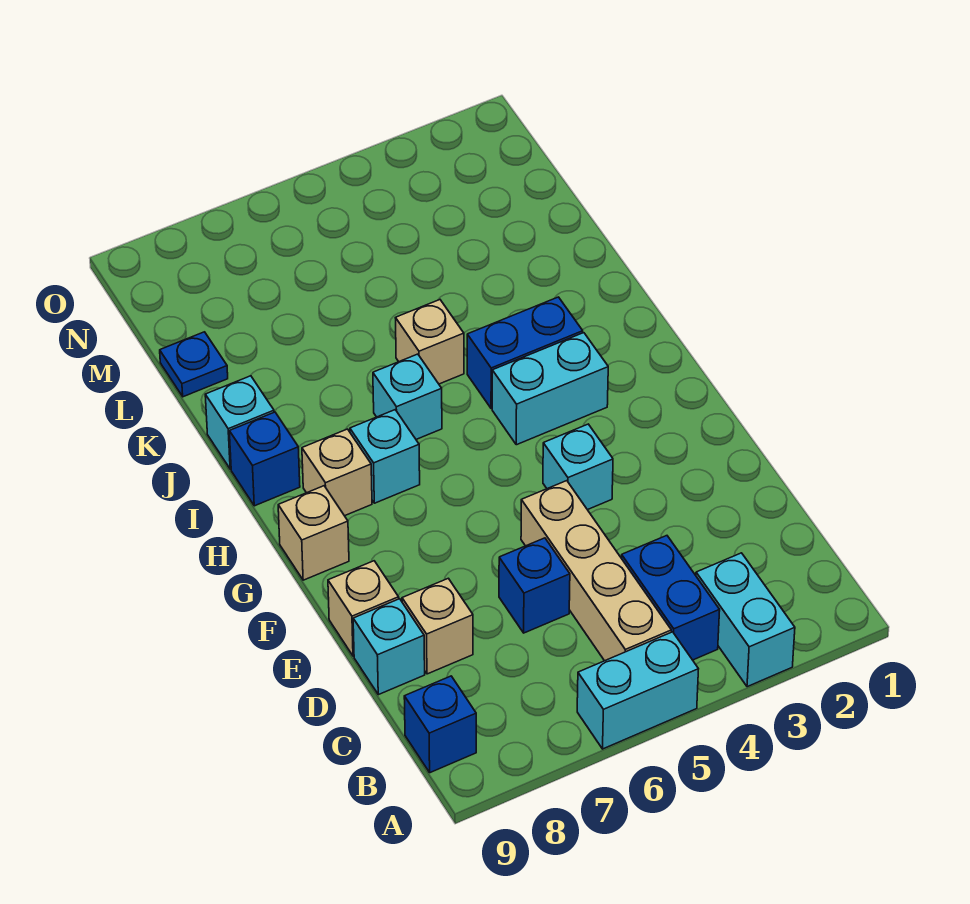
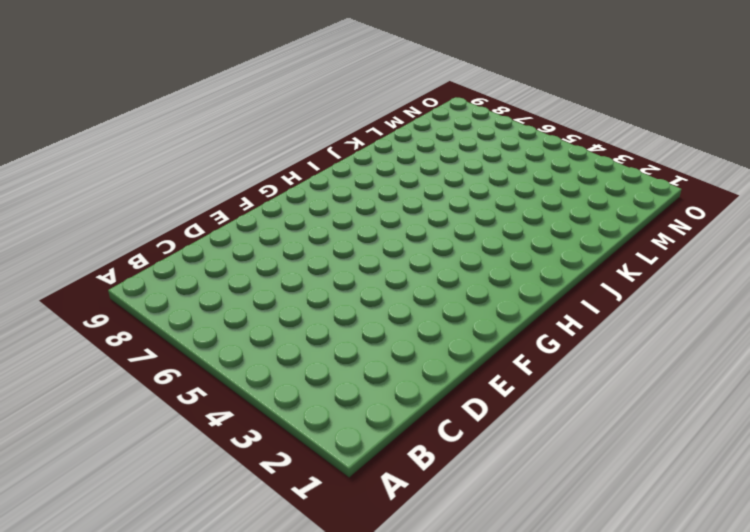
none -> cyan 1x2 brick [696,553,795,687]
none -> cyan 1x2 brick [577,632,698,749]
none -> blue 1x2 brick [621,536,720,660]

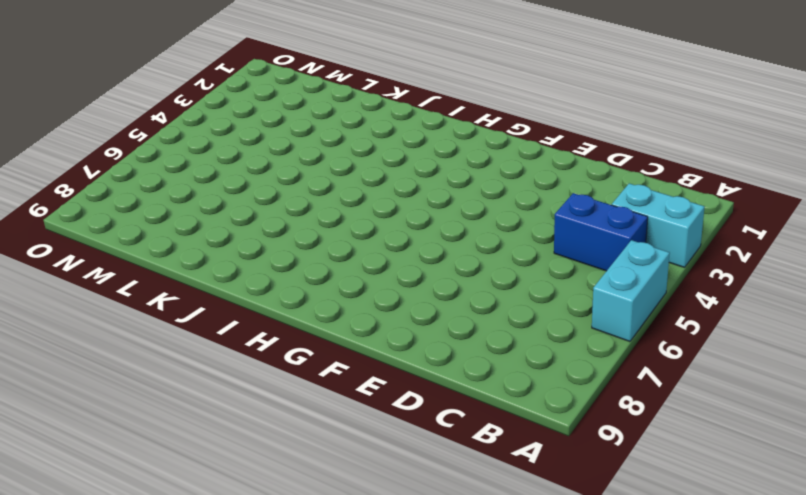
none -> tan 1x4 brick [521,481,671,661]
none -> blue 1x1 brick [404,676,476,773]
none -> blue 1x1 brick [499,538,570,633]

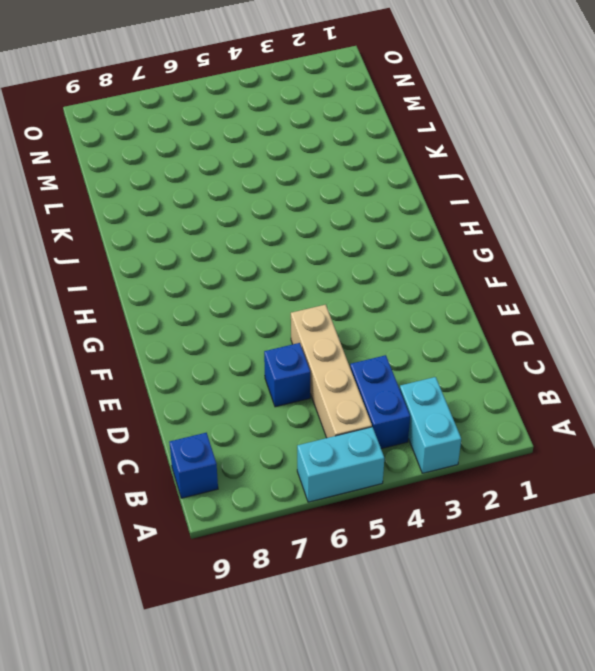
none -> tan 1x1 brick [402,578,473,674]
none -> cyan 1x1 brick [353,599,425,695]
none -> tan 1x1 brick [328,561,399,656]

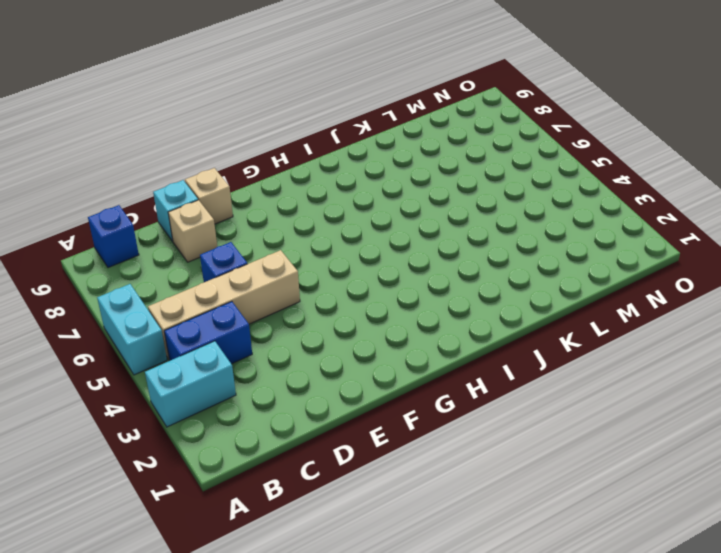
none -> cyan 1x1 brick [543,424,613,510]
none -> tan 1x1 brick [278,486,349,580]
none -> cyan 1x2 brick [492,333,608,445]

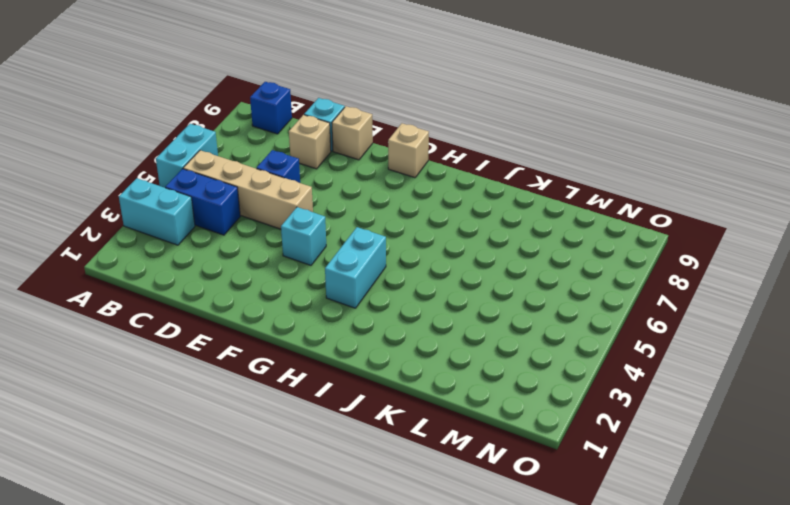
none -> cyan 1x1 brick [350,410,420,503]
none -> tan 1x1 brick [302,429,372,516]
none -> blue 1x2 brick [467,297,583,409]

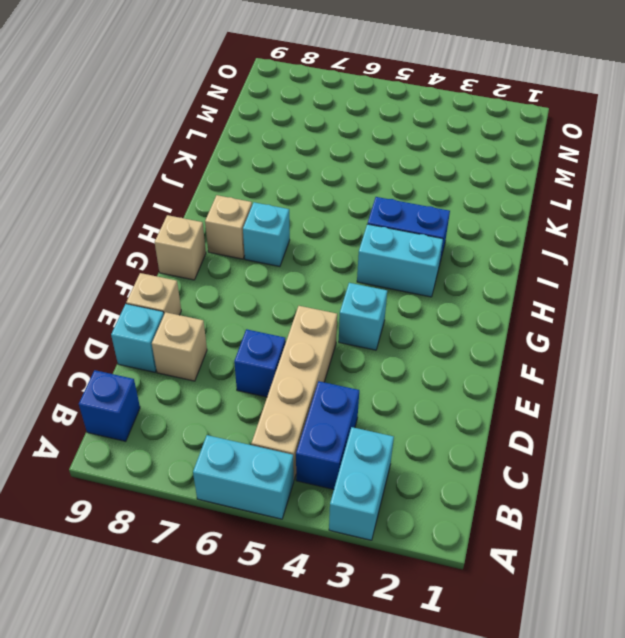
none -> cyan 1x1 brick [373,354,442,439]
none -> blue 1x1 brick [229,412,300,506]
none -> tan 1x1 brick [396,300,464,384]

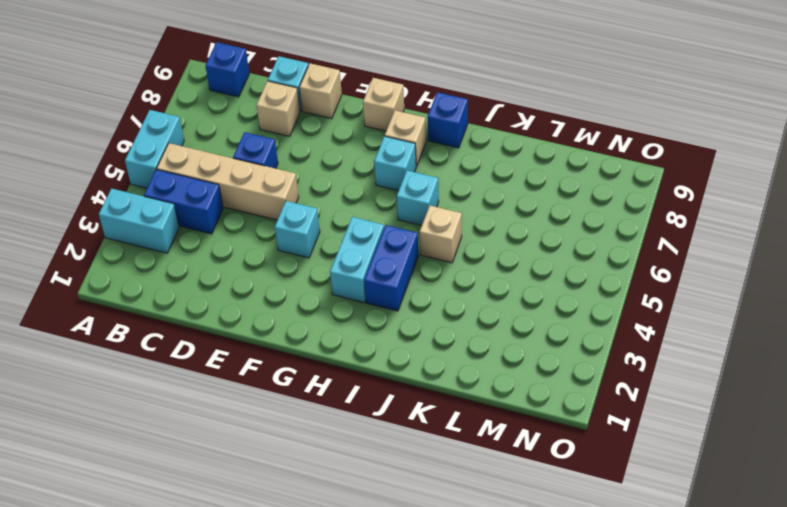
none -> cyan 1x1 brick [205,376,274,469]
none -> blue 1x1 plate [160,332,228,397]

